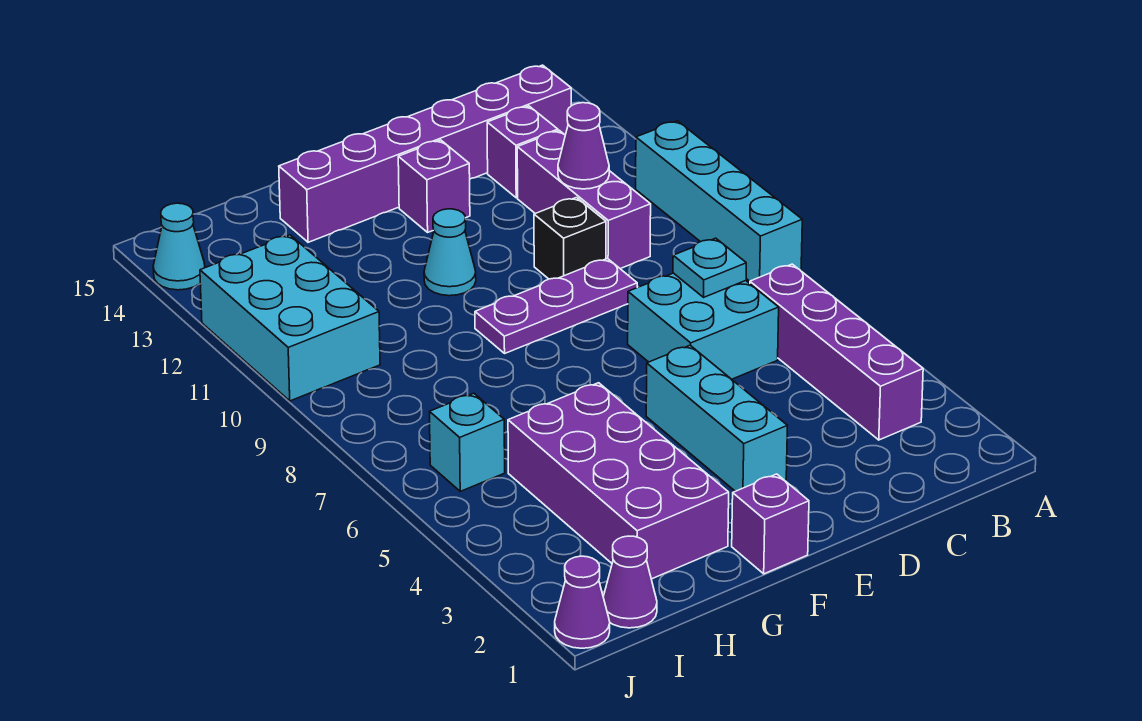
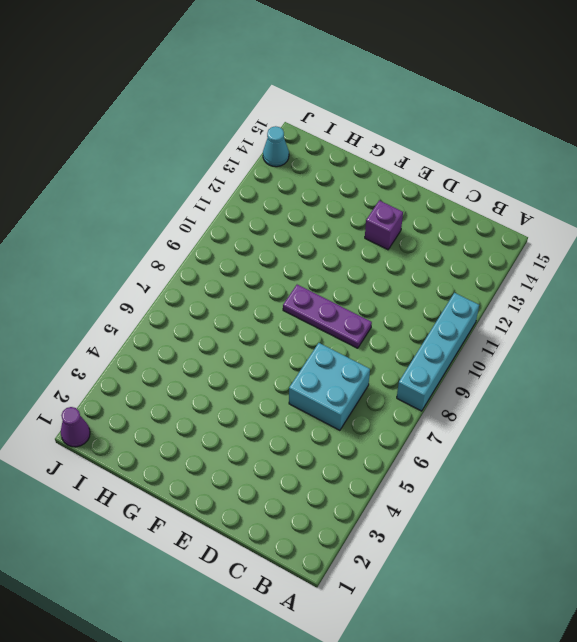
none -> purple 1x4 brick [750,264,923,440]
none -> purple 1x6 brick [279,65,571,242]
none -> purple 1x3 brick [517,130,651,269]

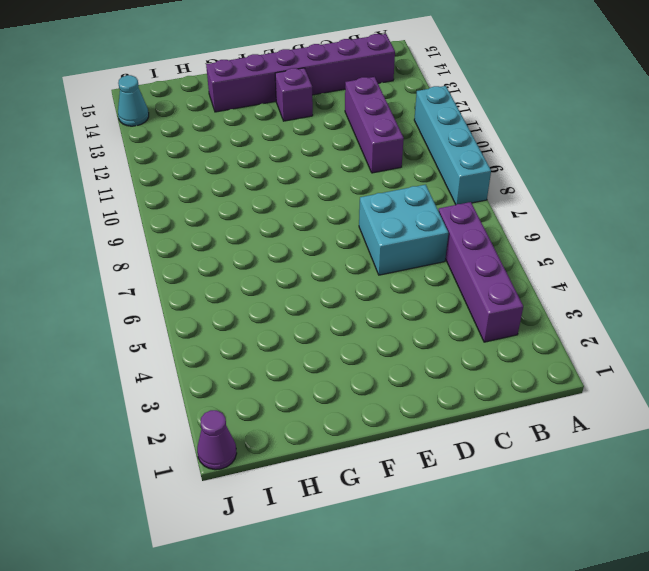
none -> purple 1x1 brick [487,106,558,198]
none -> purple 1x3 plate [475,259,637,353]
none -> black 1x1 brick [534,198,606,279]

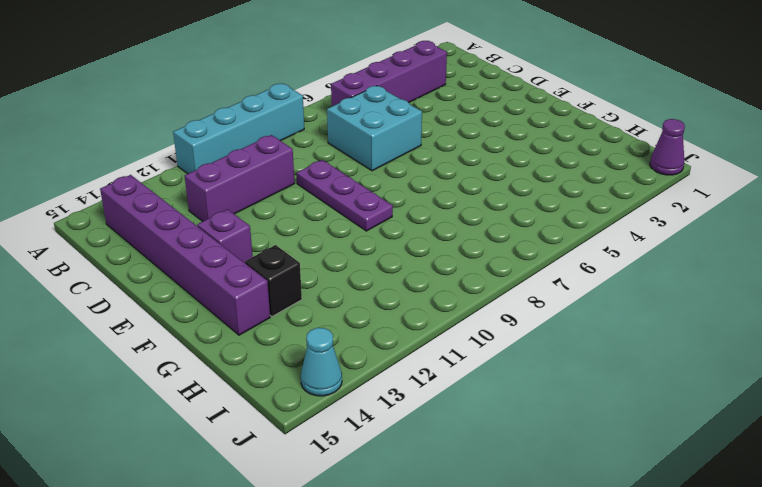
black 1x1 brick [245,245,302,317] -> black 1x1 brick moved to [534,198,606,279]
none -> purple 1x1 brick [487,106,558,198]
none -> cyan 1x3 brick [646,345,787,491]
none -> purple 1x1 brick [732,474,809,574]

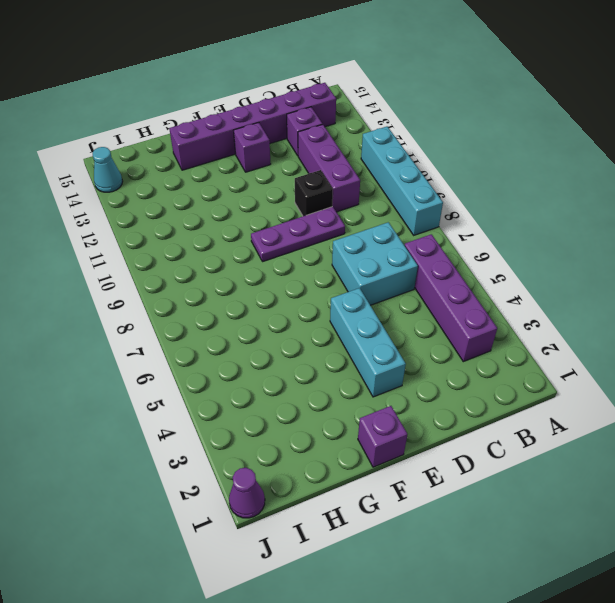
none -> cyan 1x1 cone [424,209,476,296]
none -> purple 2x4 brick [508,383,729,579]
none -> purple 1x1 cone [603,536,657,628]

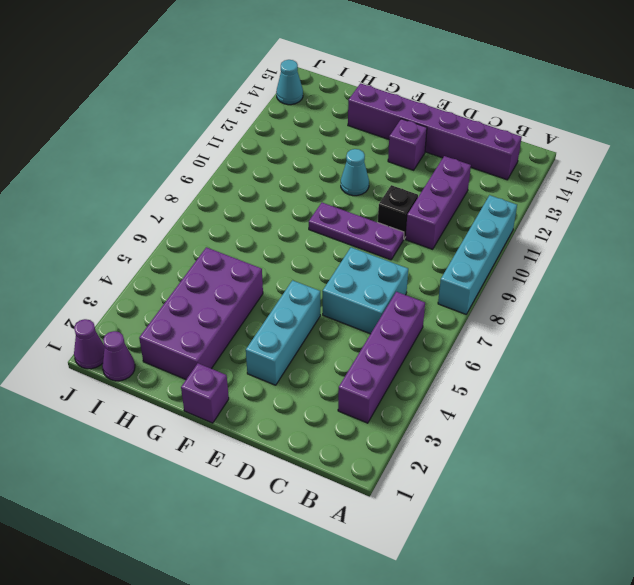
none -> purple 1x1 brick [487,106,558,198]
none -> cyan 1x1 brick [430,393,505,491]
none -> cyan 2x3 brick [200,235,380,401]

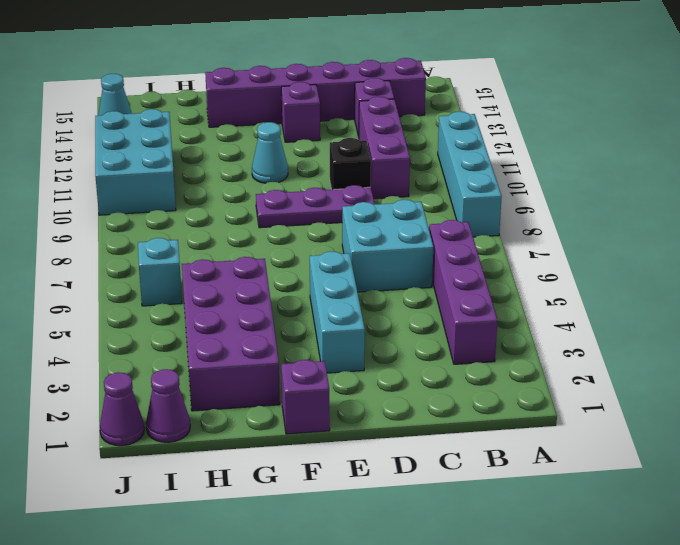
none -> cyan 1x1 plate [673,238,746,297]
none -> purple 1x1 cone [558,103,609,189]

